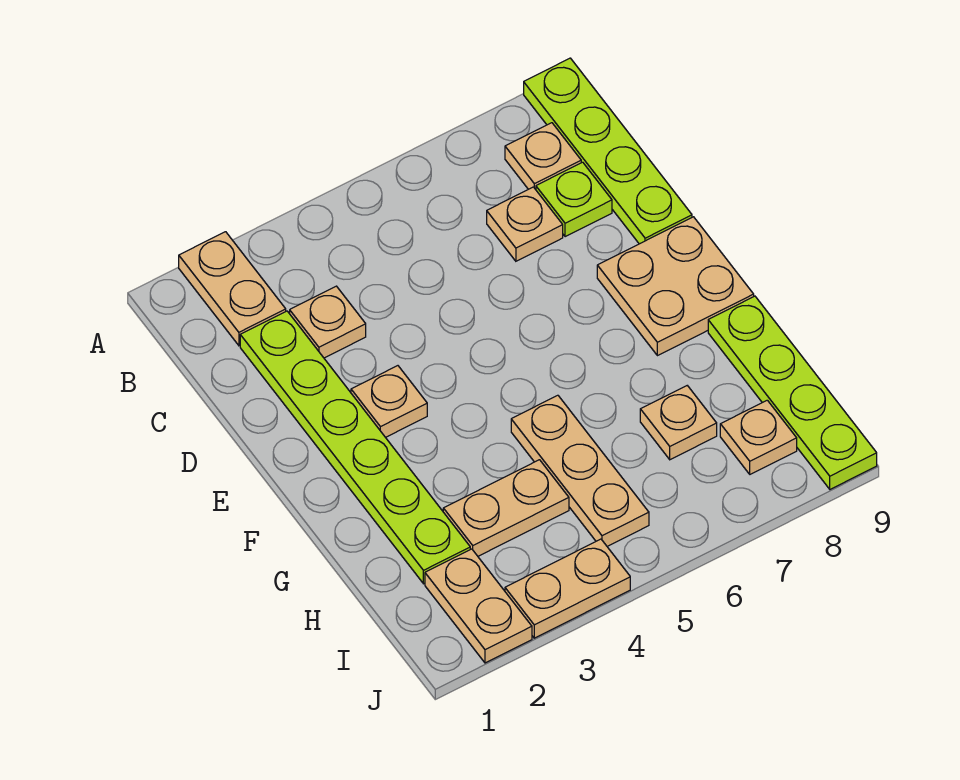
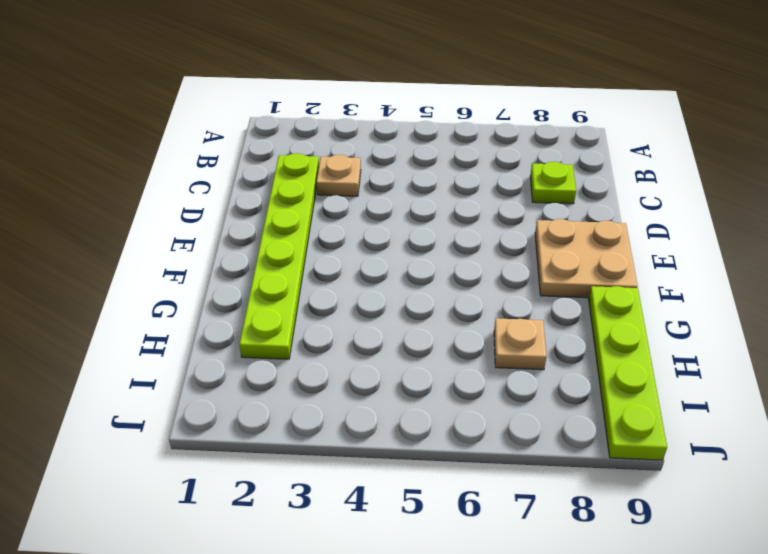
none -> tan 1x2 plate [179,232,286,346]
none -> lime 1x4 plate [524,58,692,244]
none -> tan 1x1 plate [505,123,581,190]

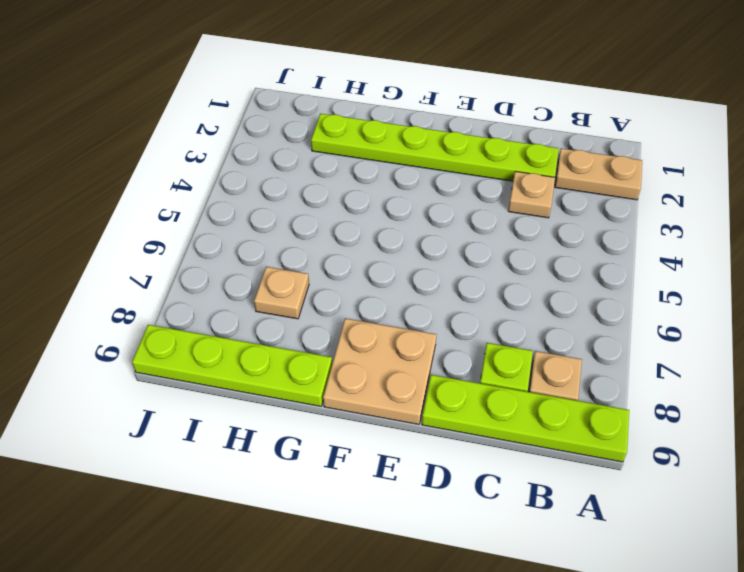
none -> tan 1x1 plate [487,187,563,261]
none -> tan 1x1 plate [351,366,427,437]
none -> tan 1x3 plate [511,395,649,546]

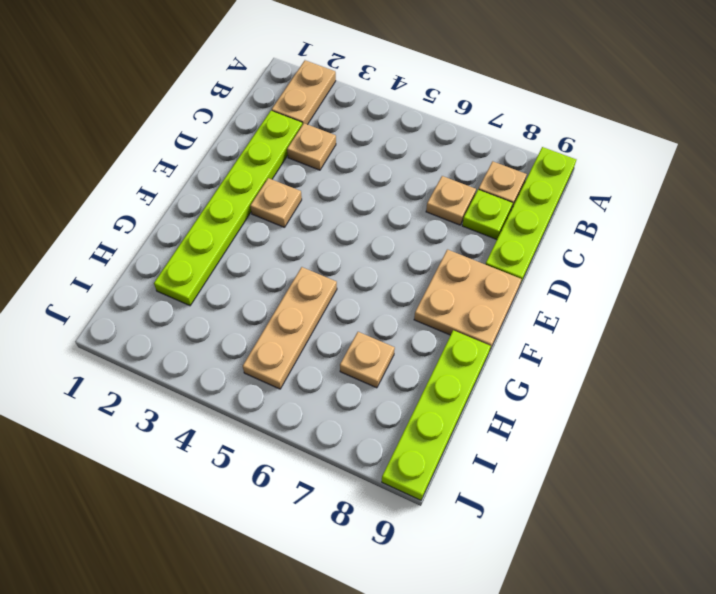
none -> tan 1x2 plate [443,460,569,556]
none -> tan 1x2 plate [425,549,532,663]
none -> tan 1x1 plate [720,400,797,474]

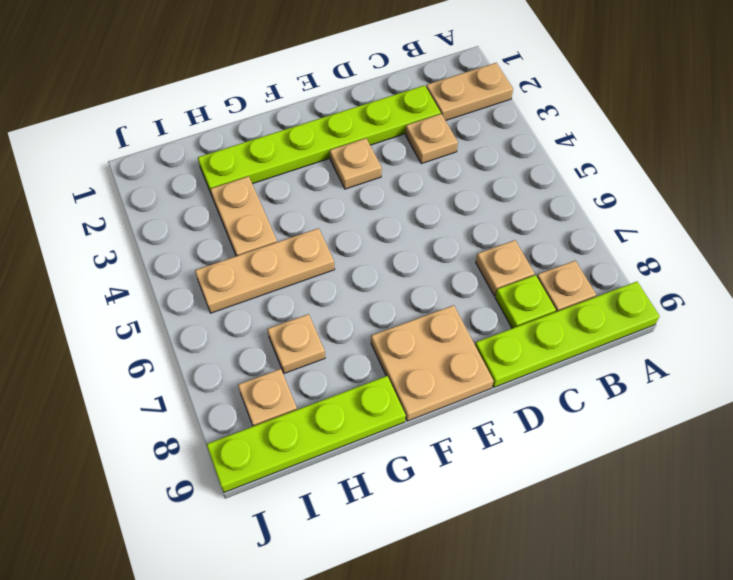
none -> tan 1x2 plate [425,549,532,663]
none -> tan 1x2 plate [505,539,630,638]

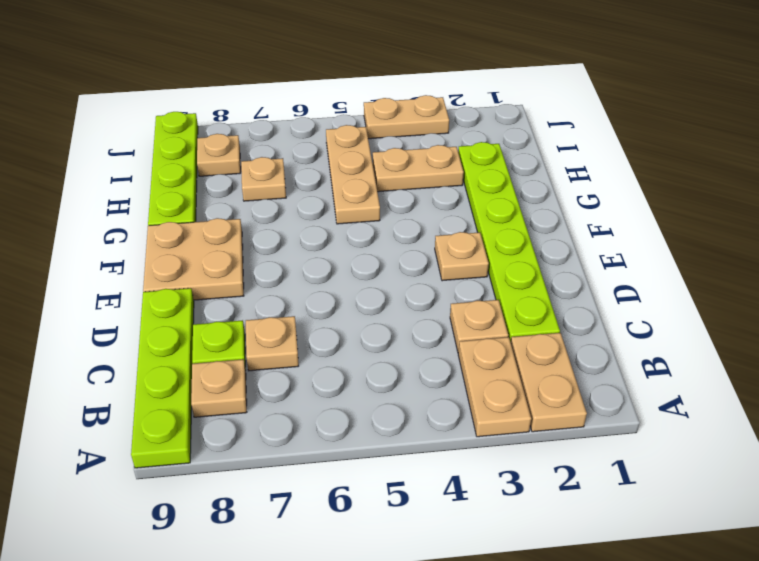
tan 1x2 plate [458,337,531,437] -> tan 1x2 plate moved to [425,549,532,663]

